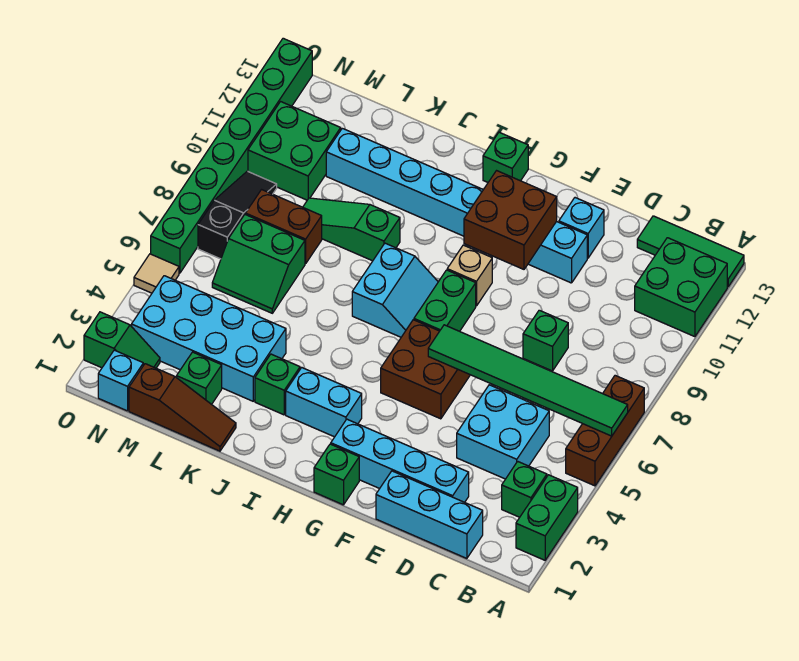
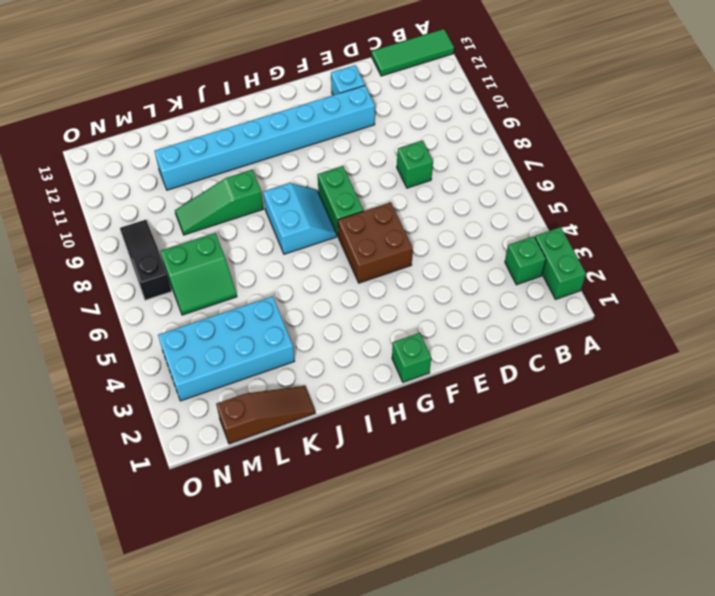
none -> brown 1x3 brick [566,375,644,486]
none -> green 2x2 brick [635,238,727,337]
none -> cyan 1x3 brick [376,471,483,558]
none -> cyan 2x2 brick [457,385,549,479]

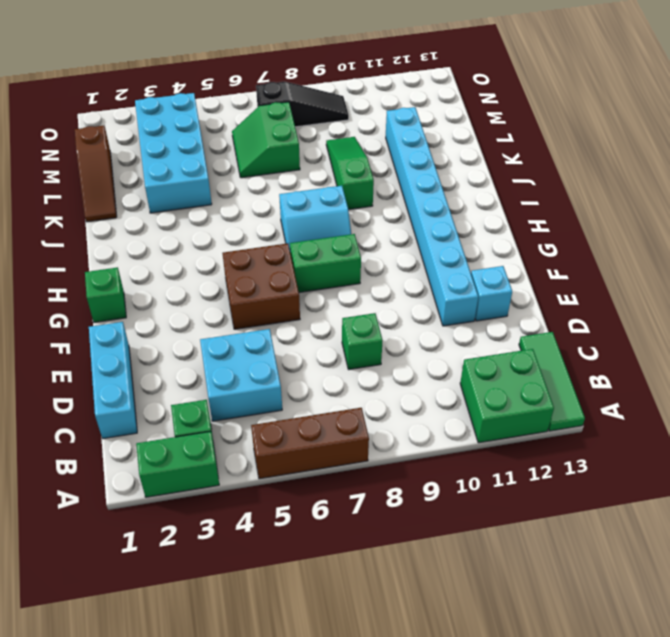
none -> cyan 1x4 brick [331,419,469,502]
none -> tan 1x1 brick [447,245,492,306]
none -> cyan 1x2 brick [286,368,362,437]
none -> green 1x1 brick [483,132,528,182]

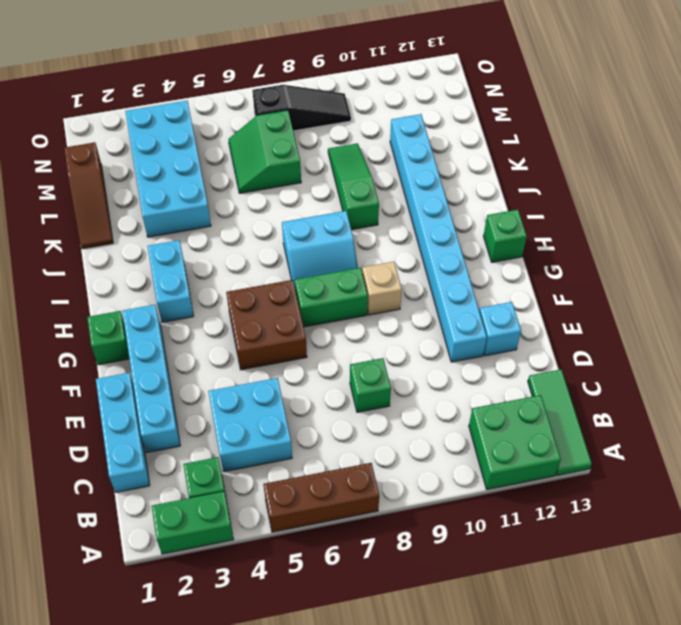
none -> green 1x1 brick [255,354,300,415]
none -> green 1x1 brick [177,352,222,404]
none -> brown 1x2 brick [246,190,322,264]
none -> green 2x2 brick [248,102,341,200]

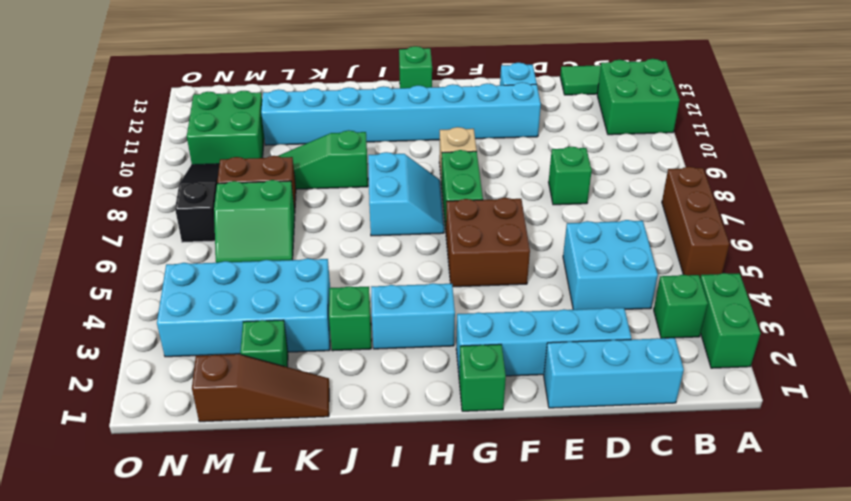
none -> cyan 1x1 brick [98,350,143,411]
none -> green 1x2 slope [84,312,160,368]
none -> tan 1x1 tile [134,254,179,293]
none -> green 1x8 brick [151,38,312,273]

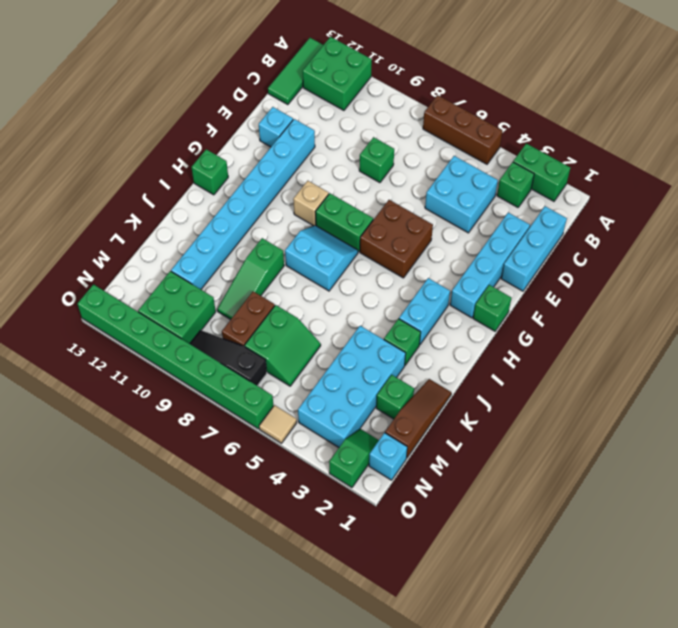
none -> green 1x6 tile [428,325,628,436]
none -> brown 2x2 brick [464,171,557,269]

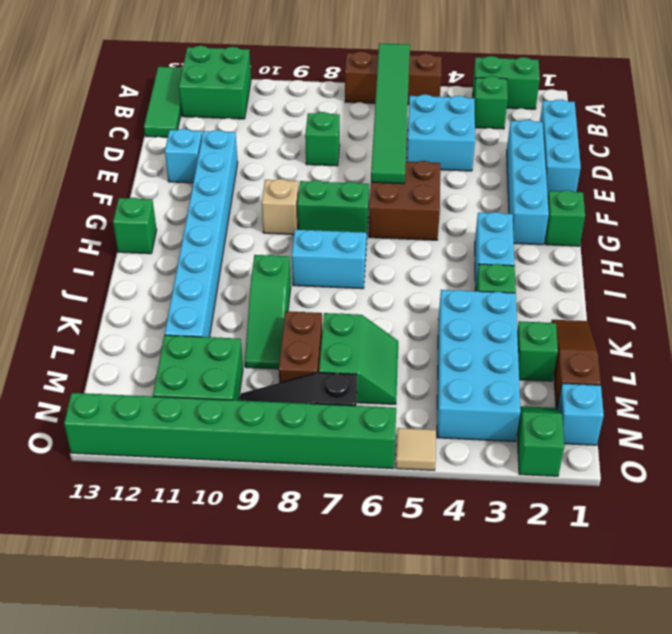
none -> brown 2x2 brick [464,171,557,269]

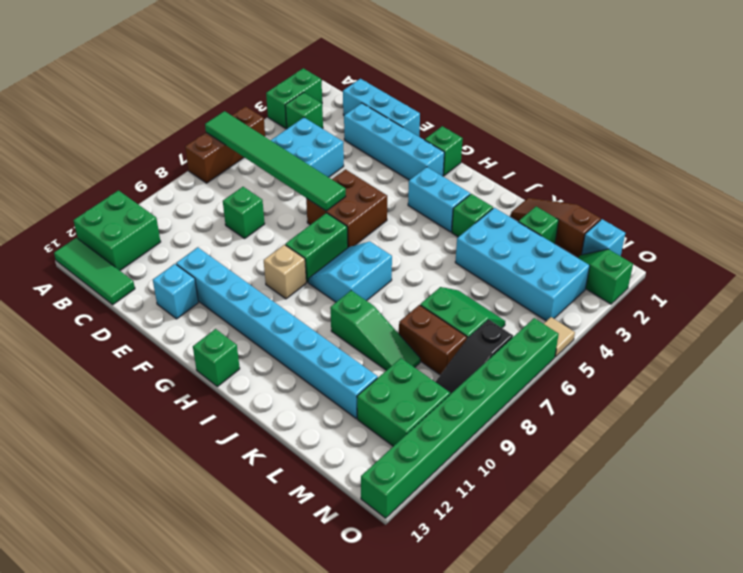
none -> brown 2x2 brick [464,171,557,269]

